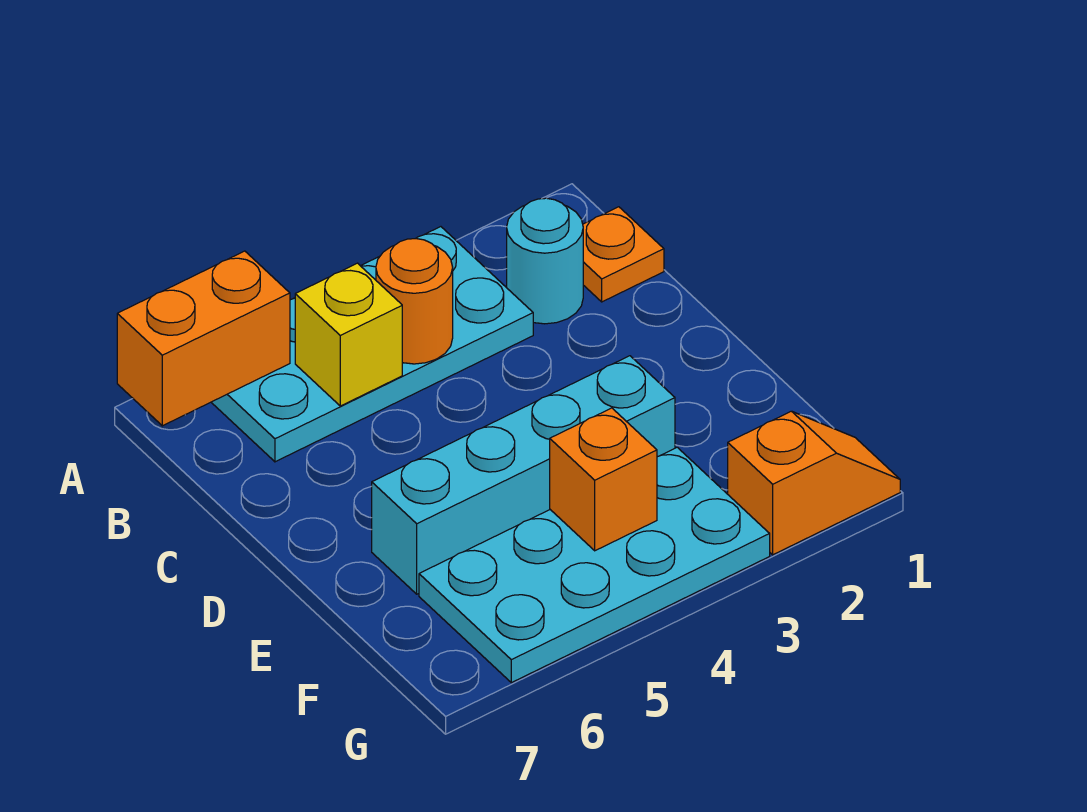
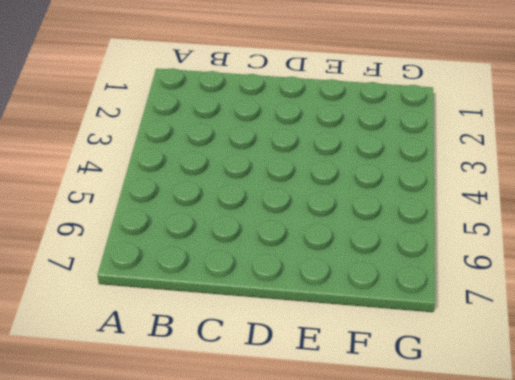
none -> cyan 2x4 plate [211,227,533,462]
none -> orange 1x1 plate [583,207,664,302]

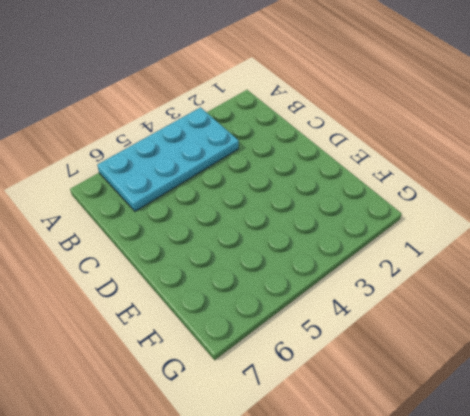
none -> orange 1x1 plate [583,207,664,302]
none -> cyan 1x1 round brick [507,198,583,324]

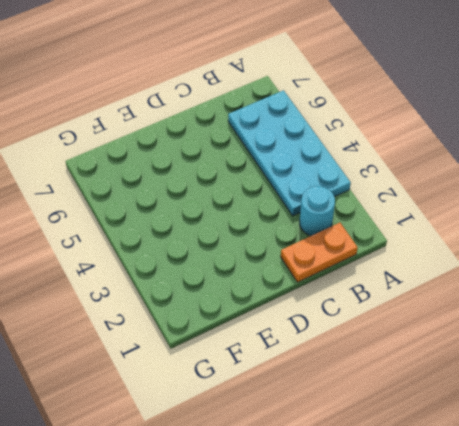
orange 1x2 plate [281,223,358,282] -> orange 1x1 plate [583,207,664,302]
none -> cyan 1x4 brick [372,356,675,594]
none -> cyan 2x4 plate [419,447,770,683]

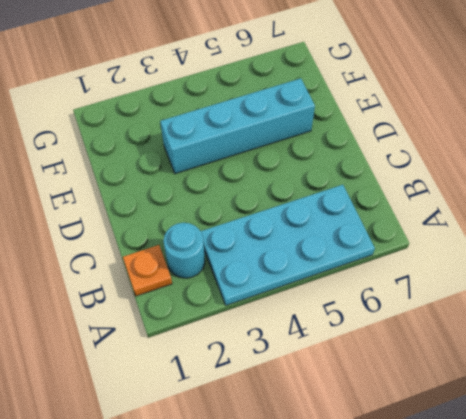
none -> cyan 2x4 plate [419,447,770,683]
none -> orange 1x2 slope [728,411,900,555]

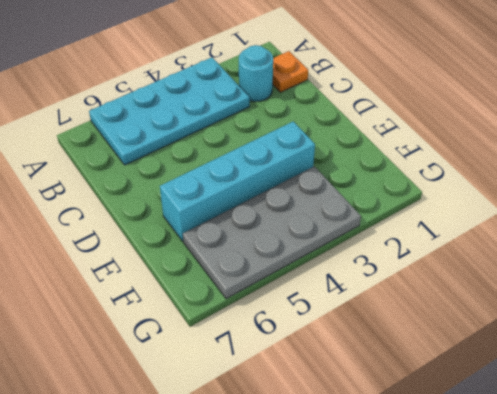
grey 2x4 plate [183,166,361,299] -> cyan 2x4 plate [419,447,770,683]
none -> orange 1x2 slope [728,411,900,555]
none -> orange 1x2 brick [117,251,290,426]

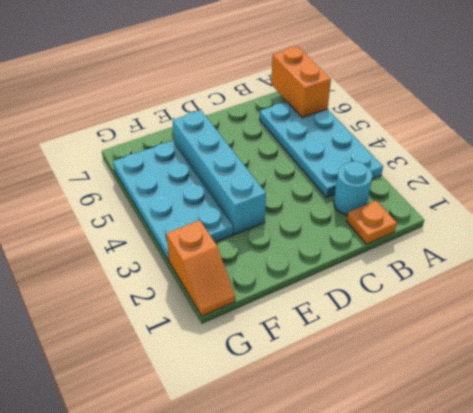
none -> orange 1x1 round brick [376,239,453,364]
none -> yellow 1x1 brick [295,263,402,406]

